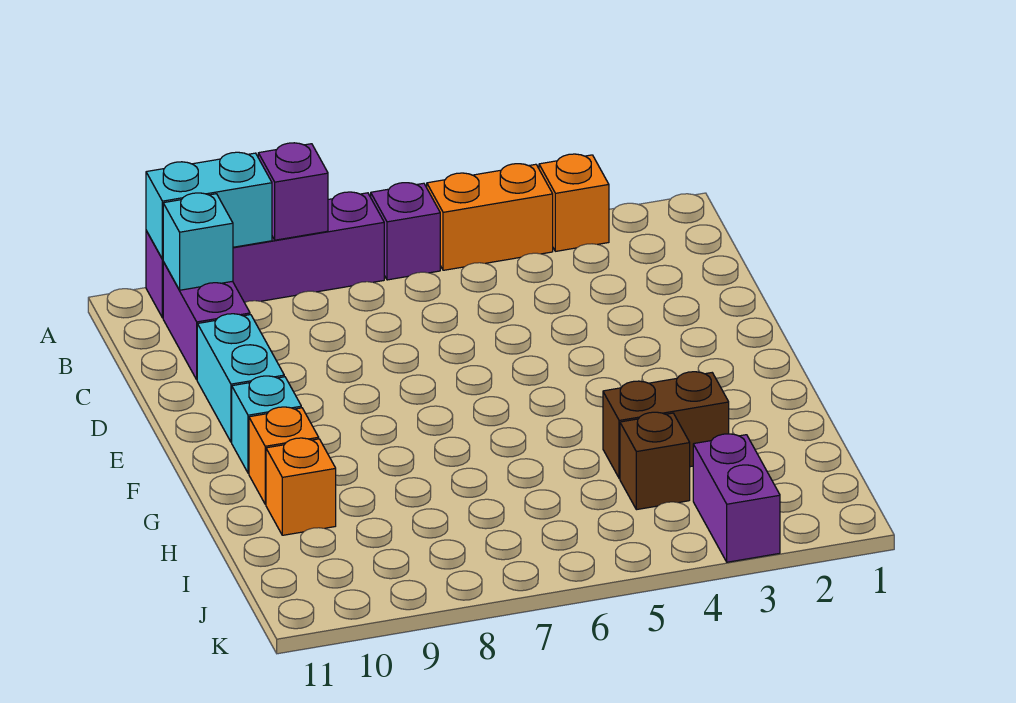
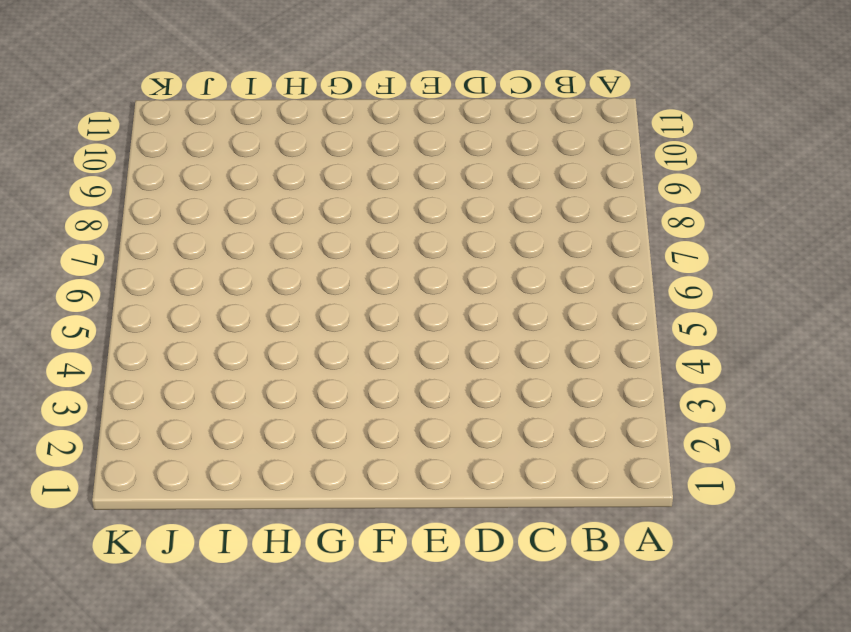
none -> orange 1x1 brick [539,154,609,251]
none -> orange 1x2 brick [427,164,553,270]
none -> purple 1x1 brick [371,183,440,280]

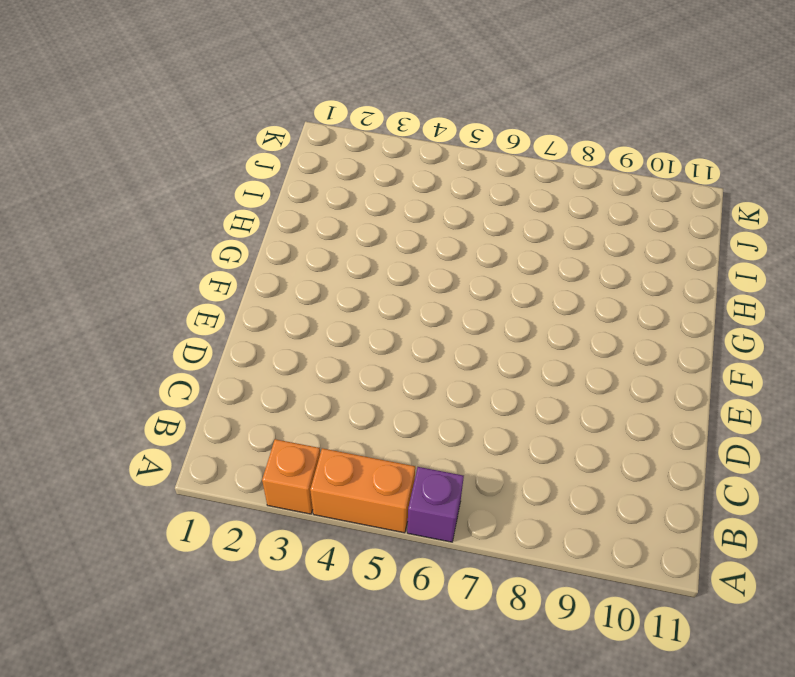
none -> purple 1x4 brick [146,192,384,318]
none -> purple 1x2 brick [163,262,250,380]
none -> cyan 1x2 brick [197,314,284,442]

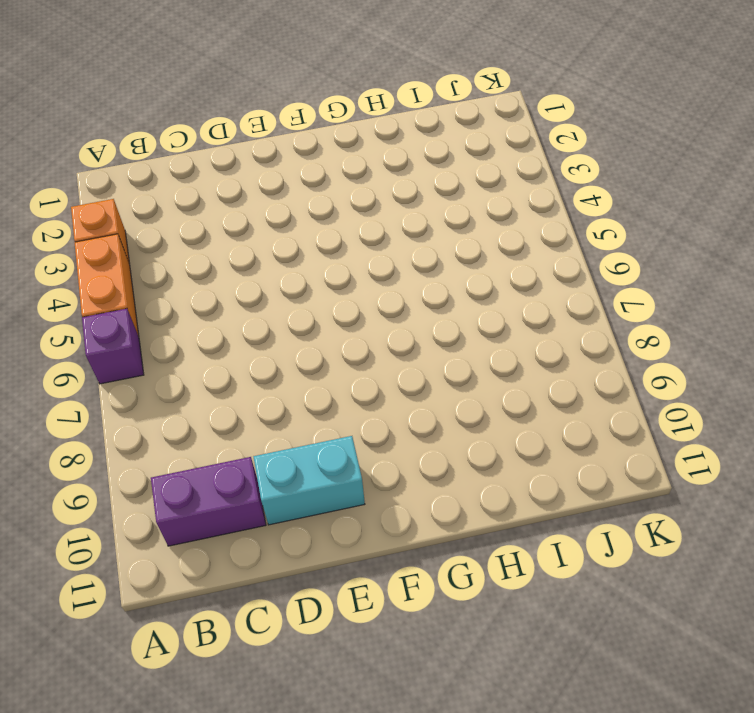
none -> purple 1x4 brick [146,192,384,318]
none -> cyan 1x1 brick [232,376,301,473]
none -> orange 1x1 brick [249,407,319,504]

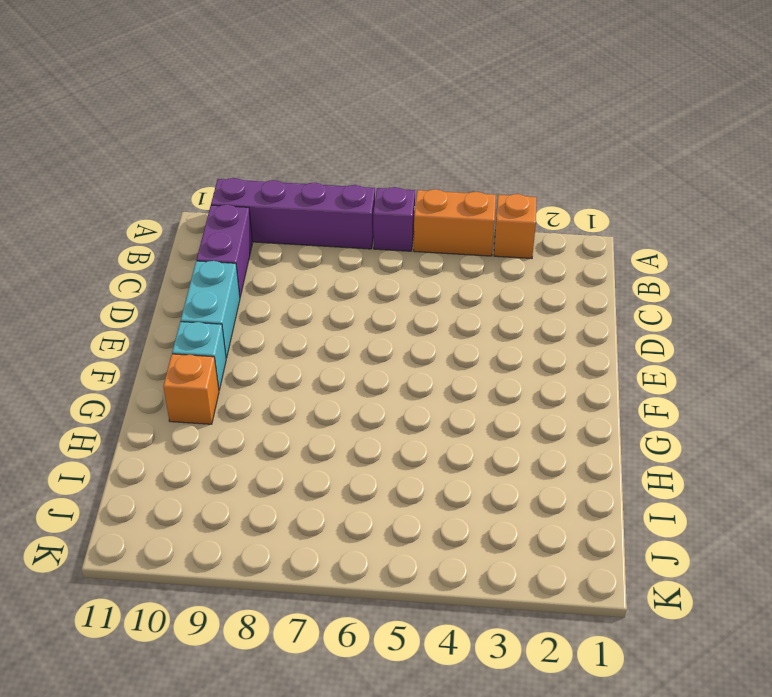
none -> brown 1x2 brick [603,372,729,479]
none -> orange 1x1 brick [266,438,336,535]
none -> brown 1x1 brick [620,412,690,510]

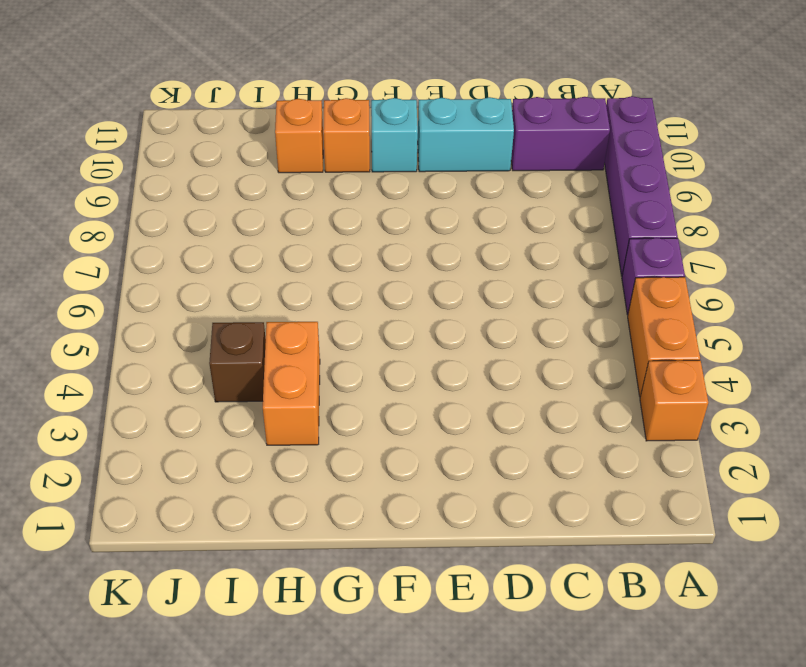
orange 1x2 brick [263,322,320,445] -> brown 1x2 brick [603,372,729,479]
none -> purple 1x2 brick [693,434,780,562]
none -> purple 1x1 brick [258,143,328,240]
none -> cyan 1x2 brick [146,152,272,259]

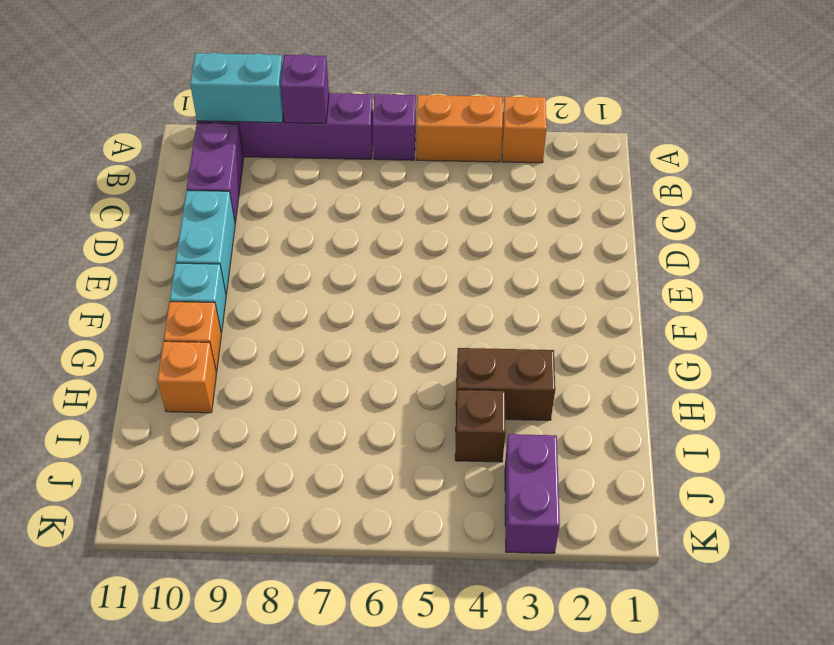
none -> cyan 1x1 brick [163,193,233,290]

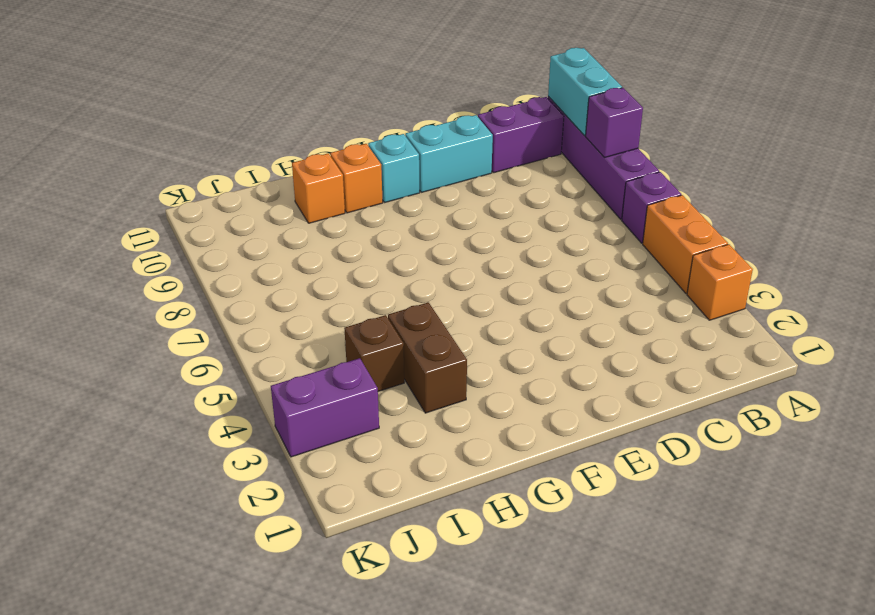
none -> cyan 1x1 brick [163,193,233,290]

